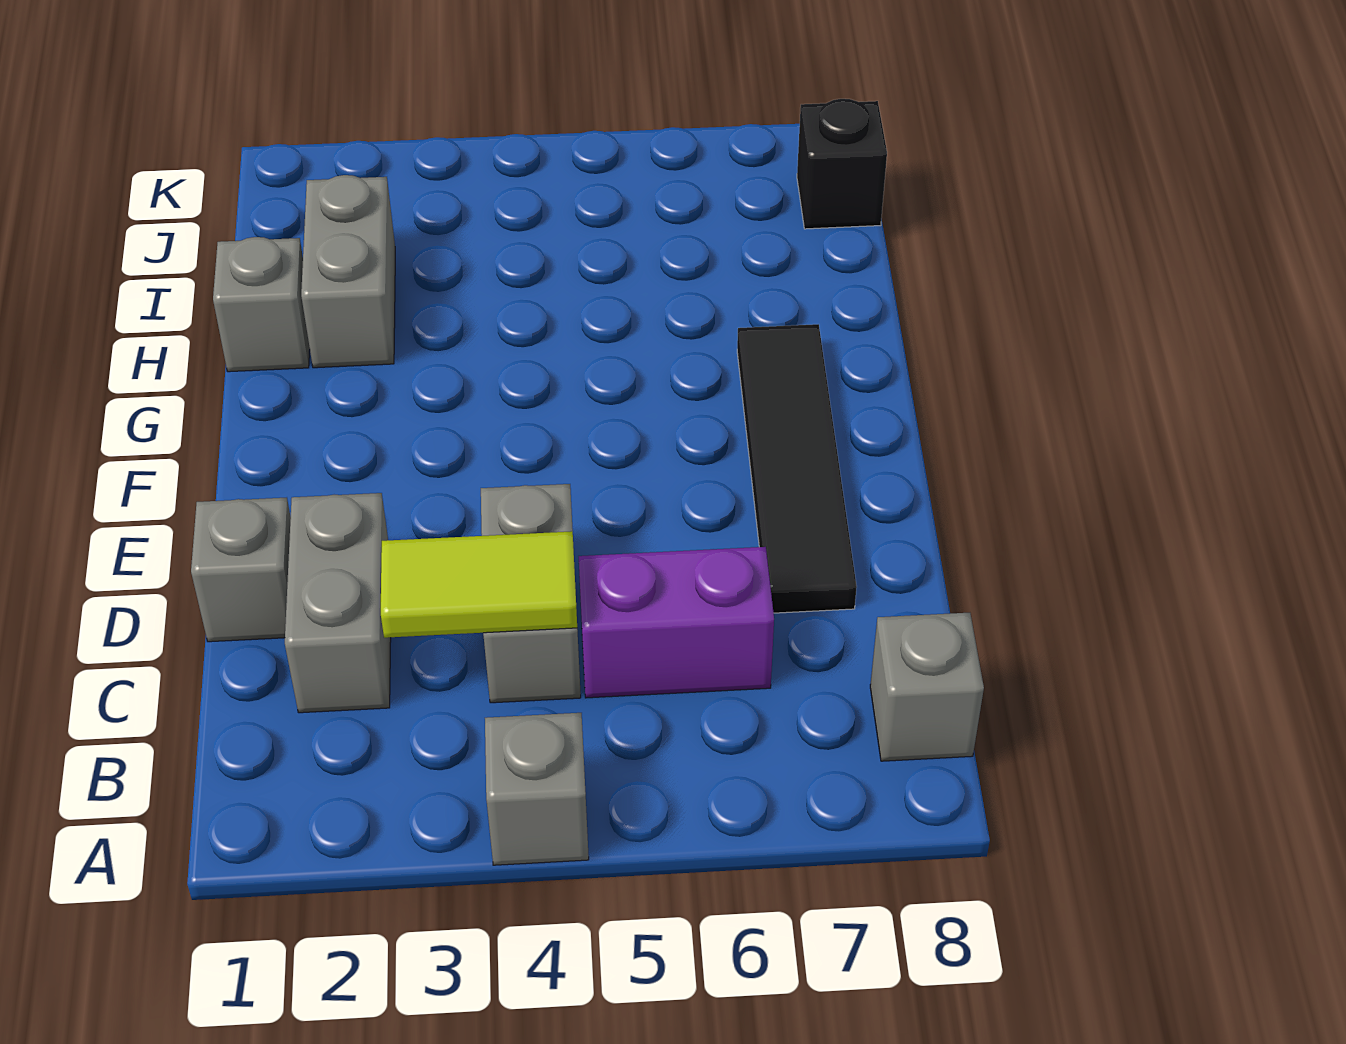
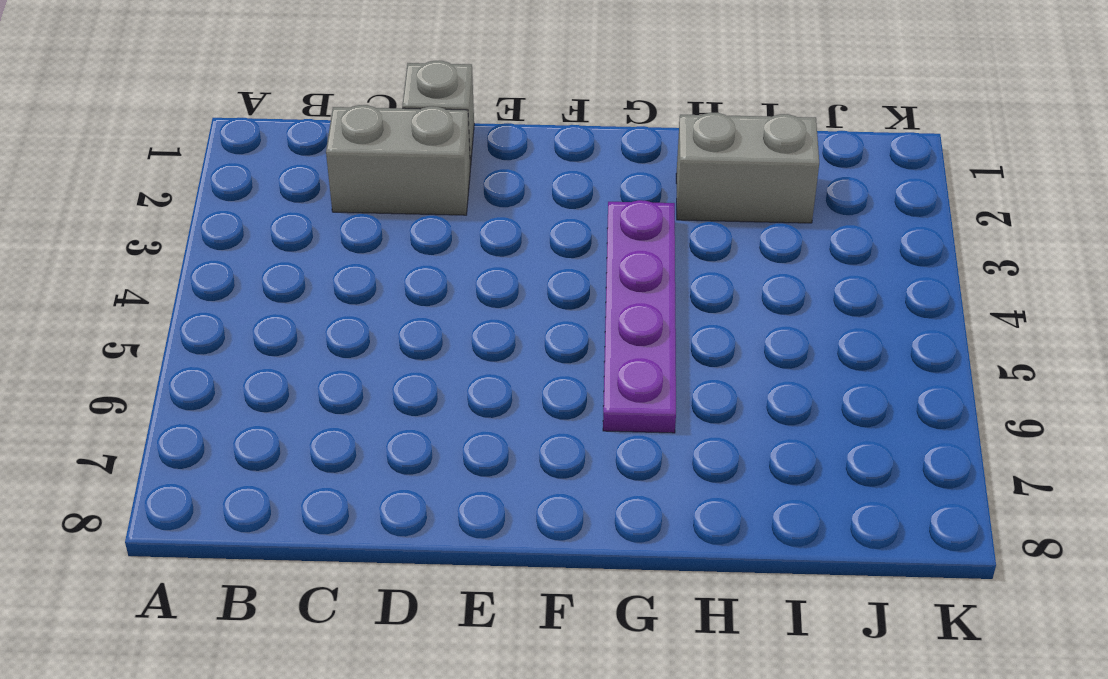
purple 1x4 plate [603,200,676,433] -> none
none -> grey 1x1 brick [485,713,589,865]
none -> grey 1x1 brick [870,613,984,761]

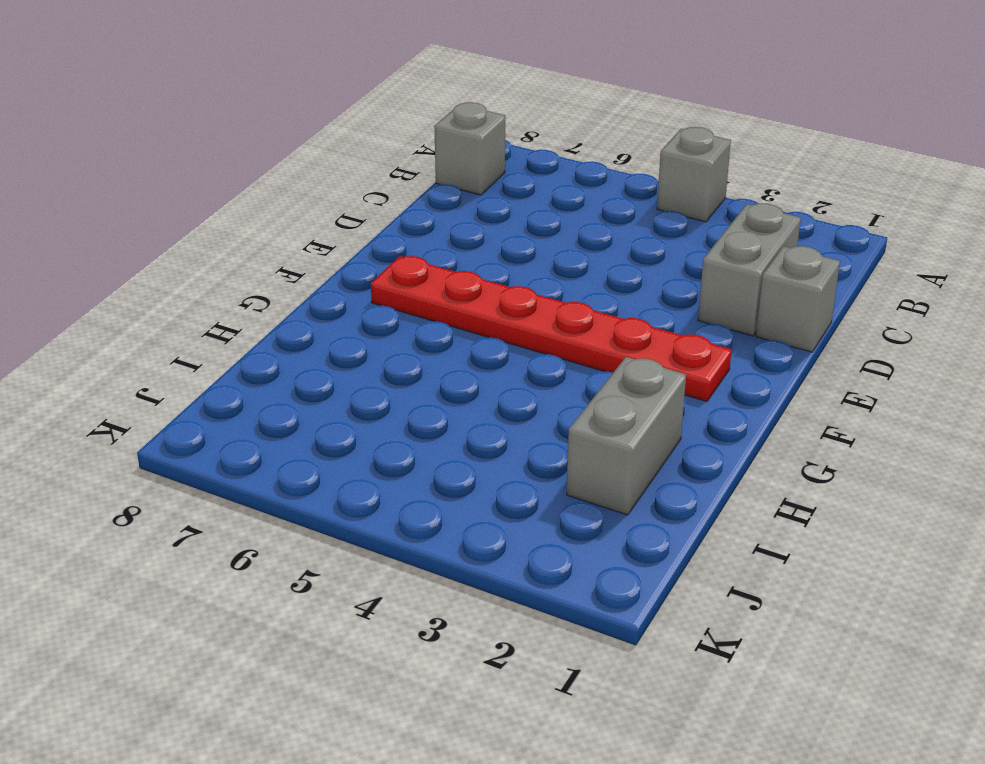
red 1x6 plate [371,256,731,402] -> black 1x4 tile [737,324,857,613]
none -> grey 1x2 brick [481,484,581,703]
none -> purple 1x2 brick [579,547,774,698]

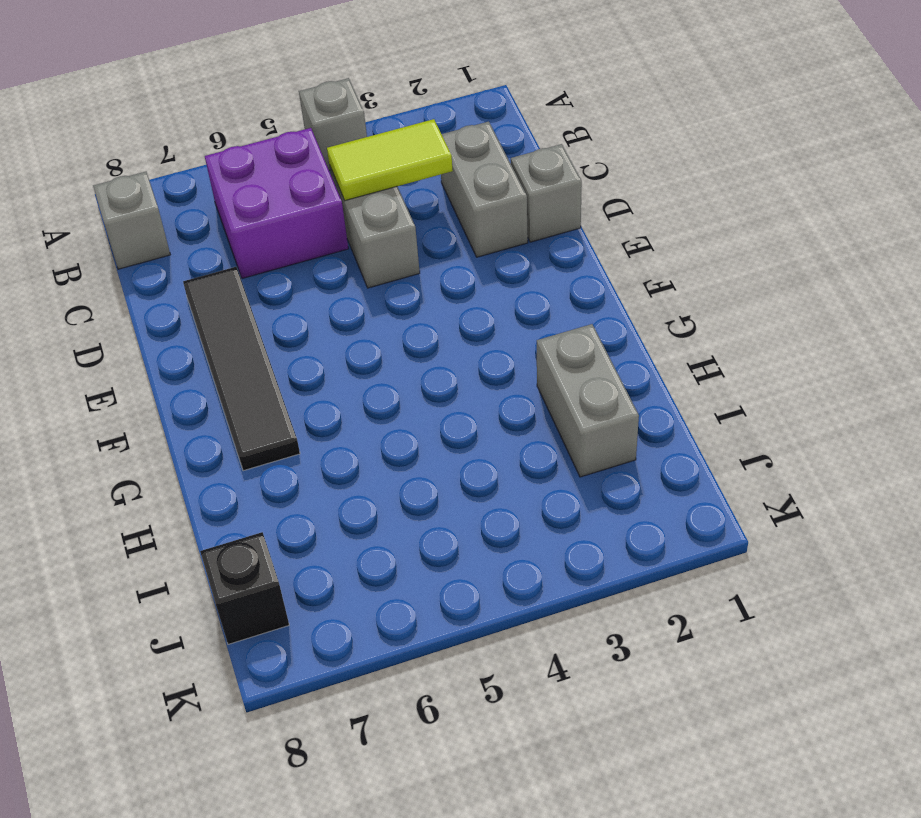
purple 2x2 brick [205,128,348,279] -> purple 1x2 brick [579,547,774,698]
none -> grey 1x1 brick [213,237,310,372]

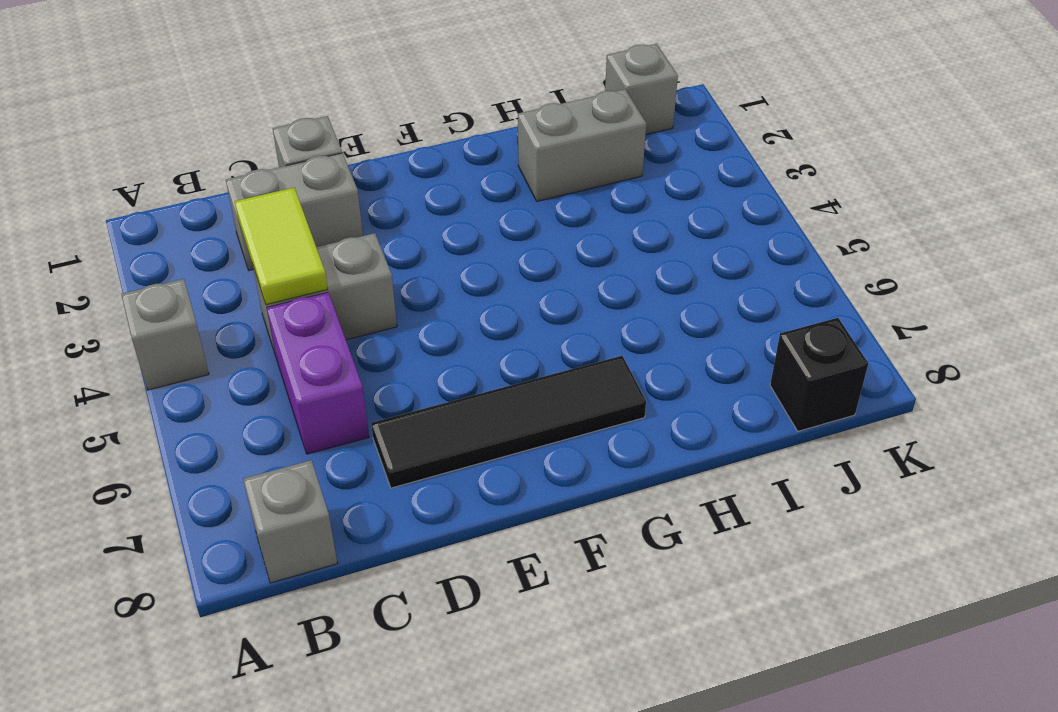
grey 1x1 brick [605,44,678,135] -> grey 1x1 brick moved to [213,237,310,372]

